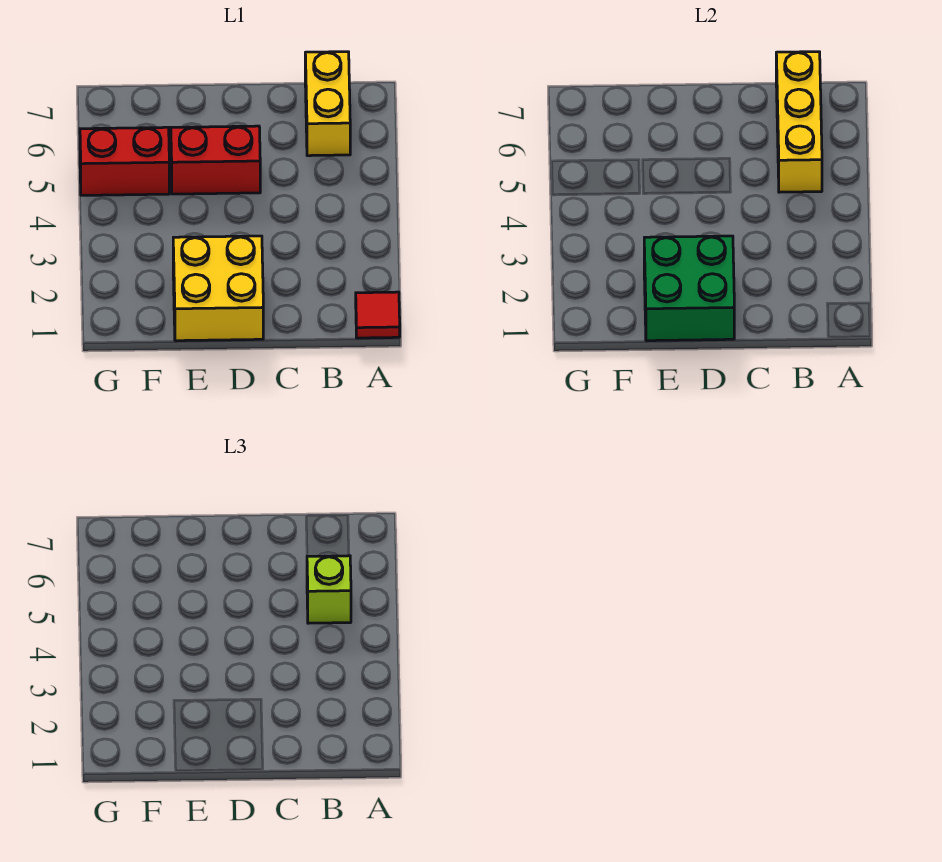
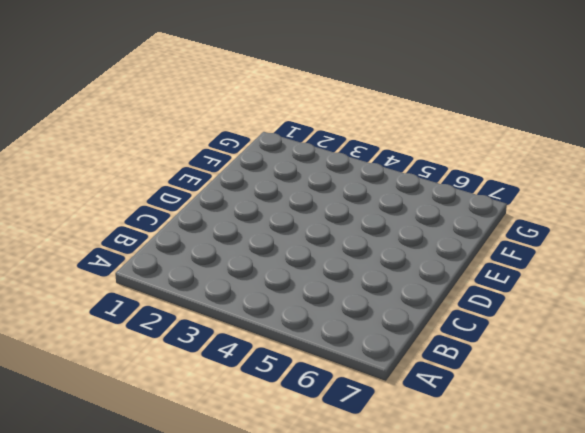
none -> red 1x1 tile [356,292,400,338]
none -> yellow 1x2 brick [305,52,350,156]

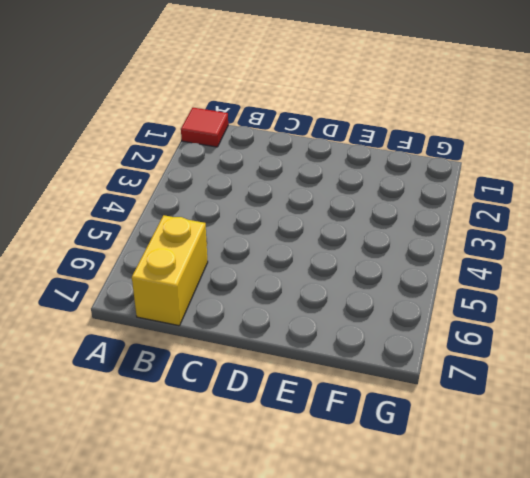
none -> yellow 2x2 brick [173,236,263,341]
none -> red 1x2 brick [171,126,260,194]

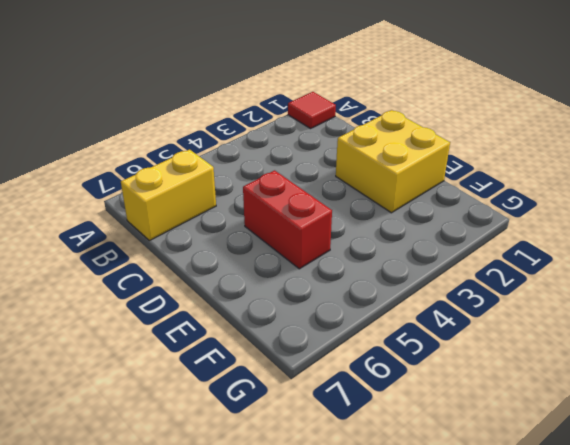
none -> red 1x2 brick [80,127,169,195]
none -> yellow 1x3 brick [776,52,822,192]

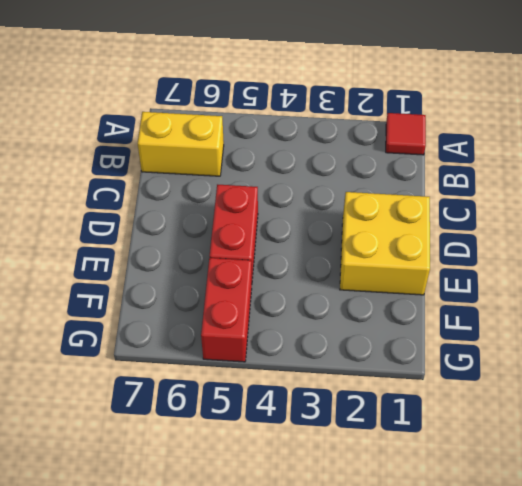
none -> yellow 1x3 brick [776,52,822,192]
none -> green 2x2 brick [644,236,734,341]

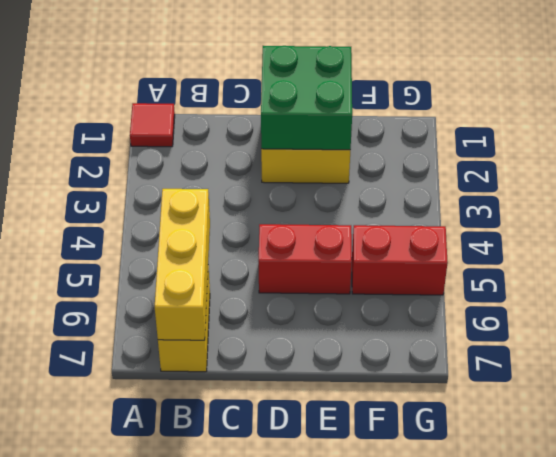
none -> lime 1x1 brick [307,556,351,623]

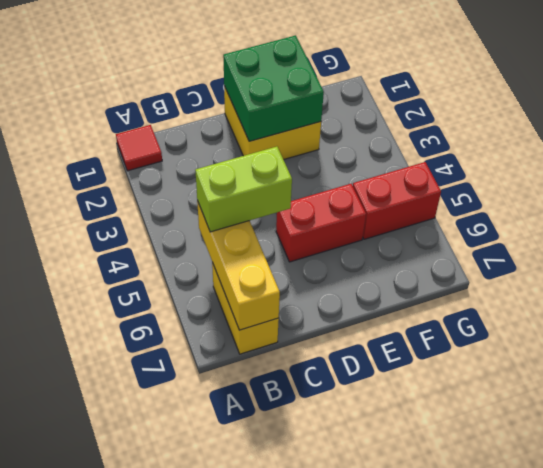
lime 1x2 brick [195,147,292,232] -> lime 1x1 brick [307,556,351,623]

